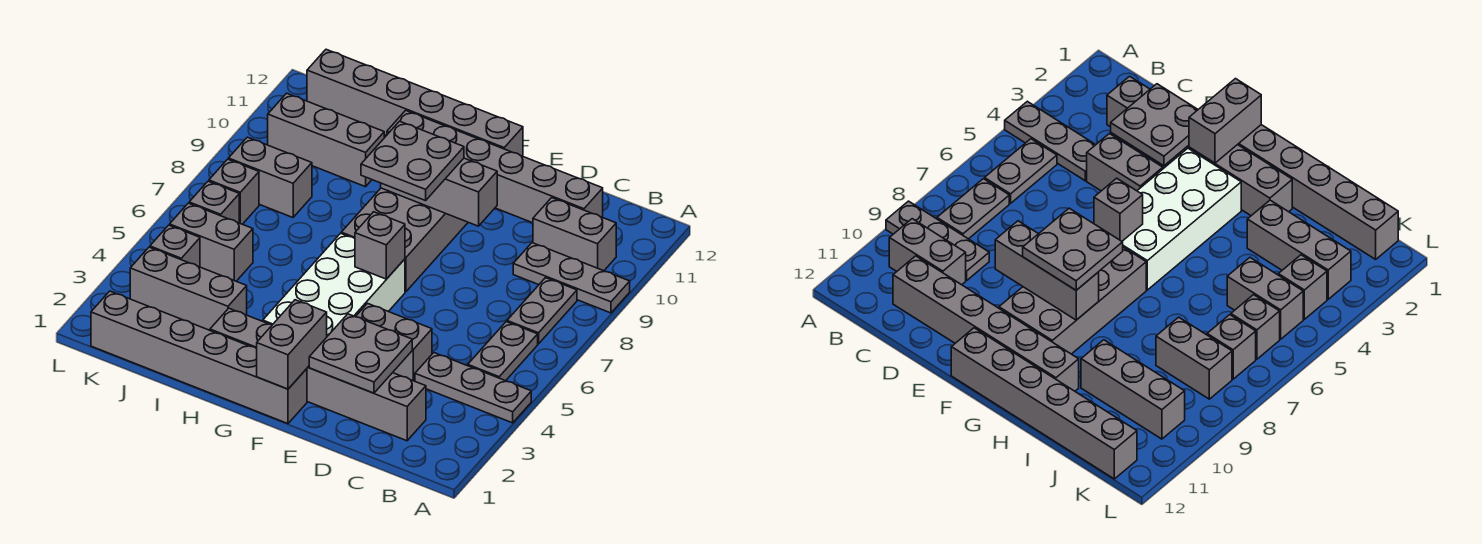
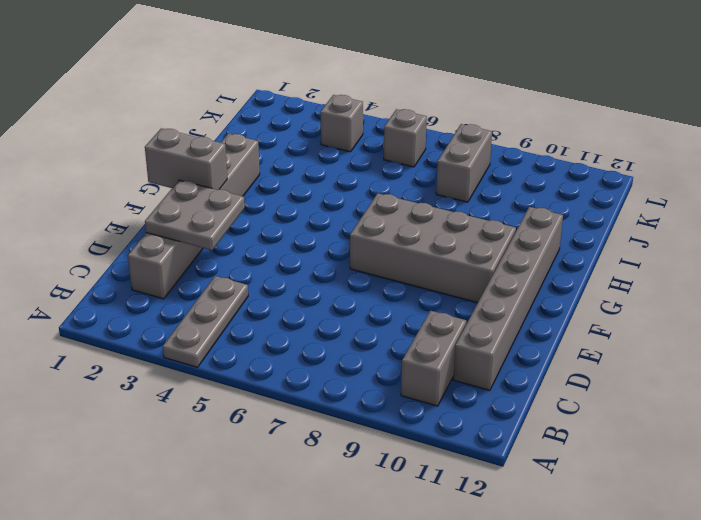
none -> grey 1x3 plate [513,243,630,313]
none -> grey 1x2 plate [468,322,538,381]
none -> grey 1x2 plate [507,278,577,344]

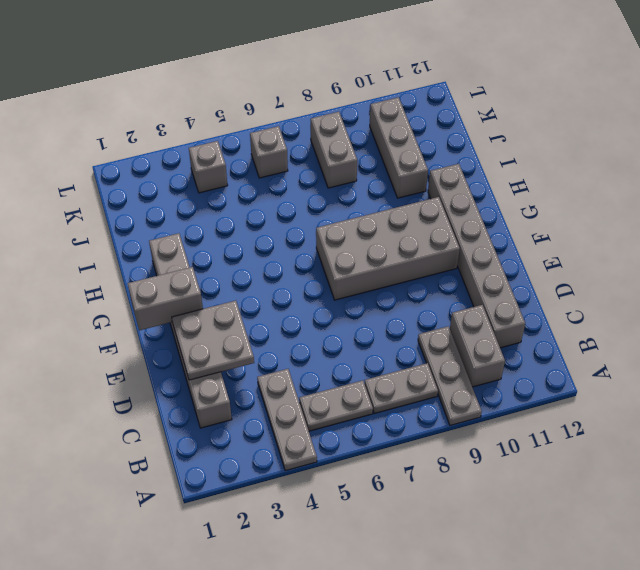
none -> grey 1x2 brick [356,303,432,381]
none -> grey 1x6 brick [91,291,307,424]
none -> white 2x4 brick [263,233,405,336]

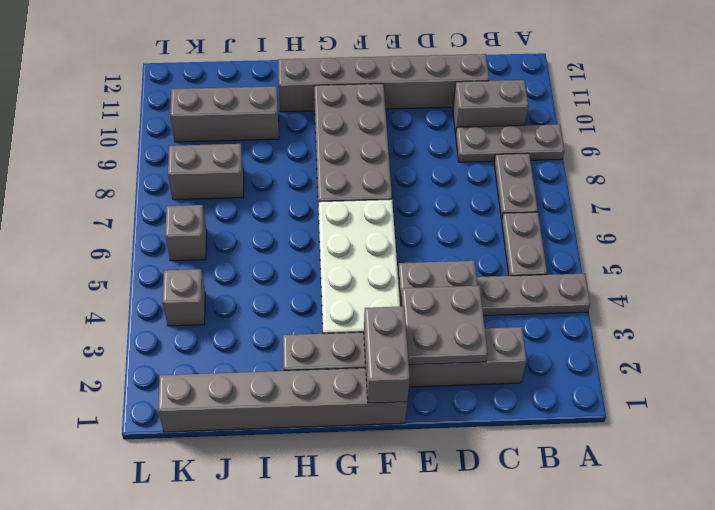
none -> grey 1x6 brick [307,49,523,156]
none -> grey 1x3 brick [130,247,247,330]
none -> grey 1x2 brick [170,203,253,281]

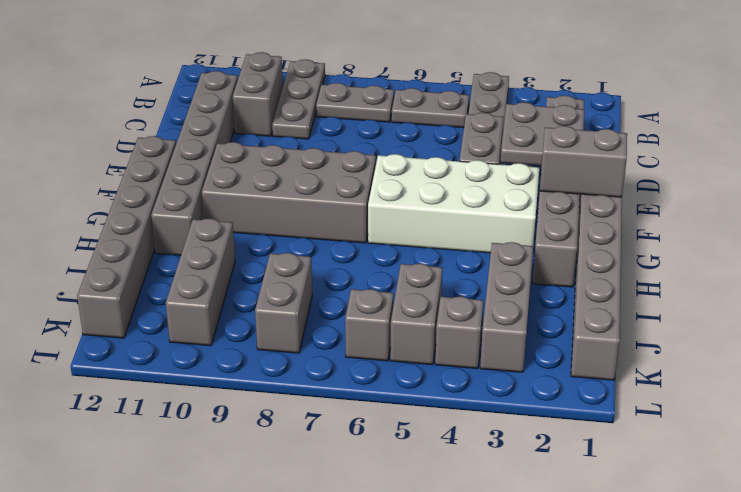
none -> grey 1x1 brick [209,159,259,224]
none -> grey 1x3 brick [381,158,497,226]
none -> grey 1x1 brick [355,212,405,279]

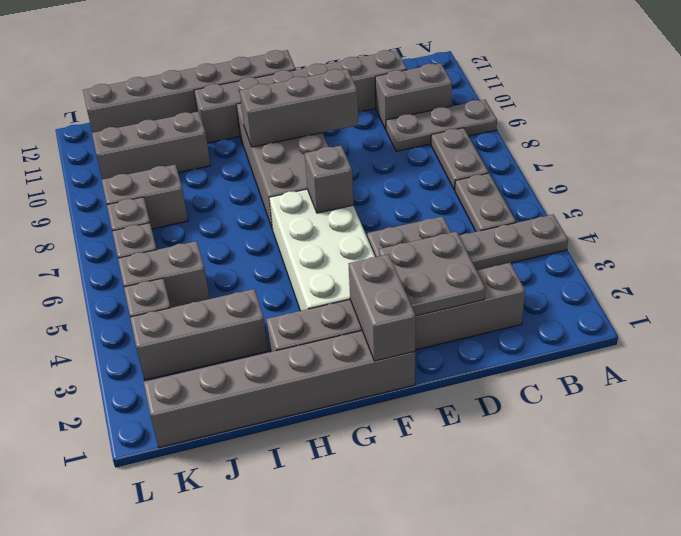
none -> grey 2x2 plate [361,121,464,201]

